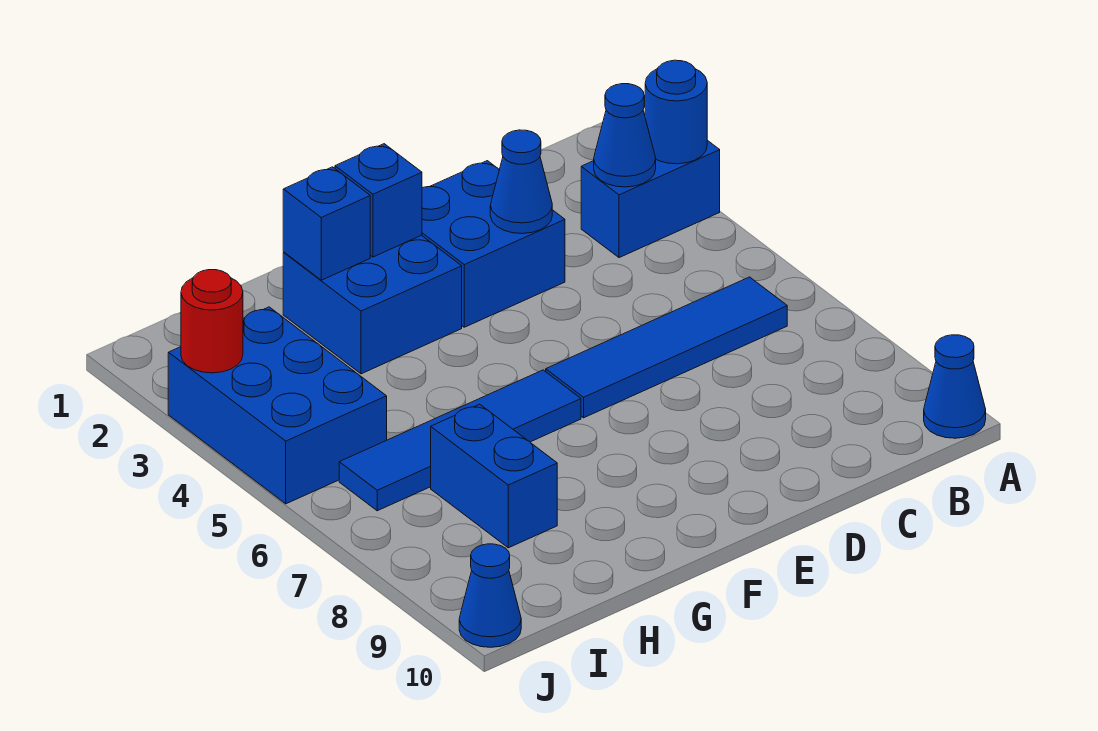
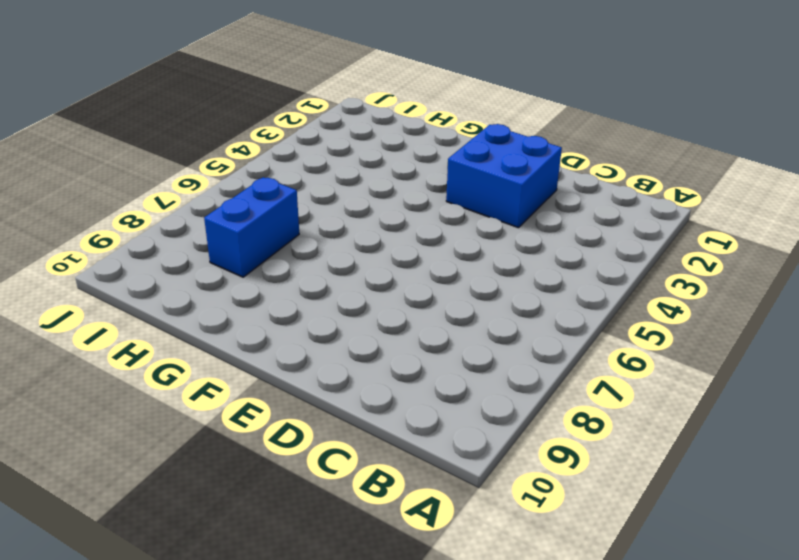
none -> blue 1x2 brick [581,140,720,258]
none -> blue 1x1 cone [924,335,986,438]
none -> blue 1x4 tile [546,277,787,418]

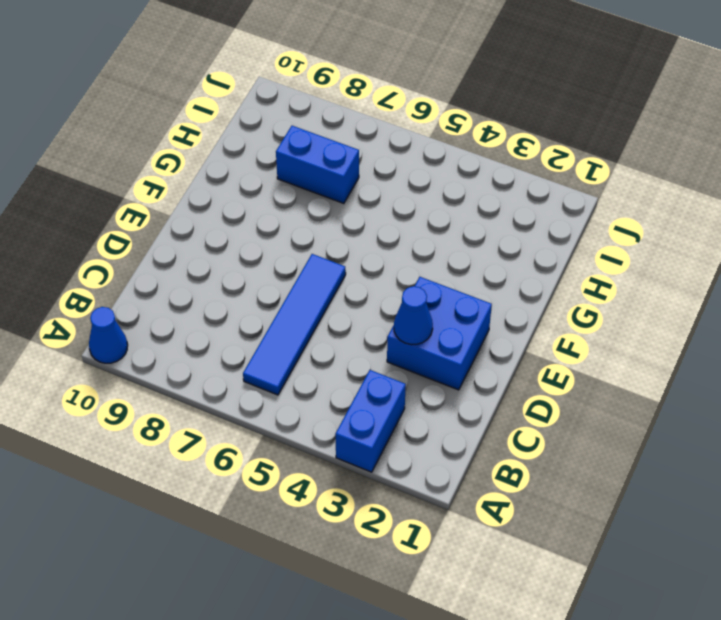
none -> blue 2x2 brick [283,235,462,374]
none -> blue 1x4 tile [339,370,581,511]
none -> blue 2x3 brick [168,307,387,504]

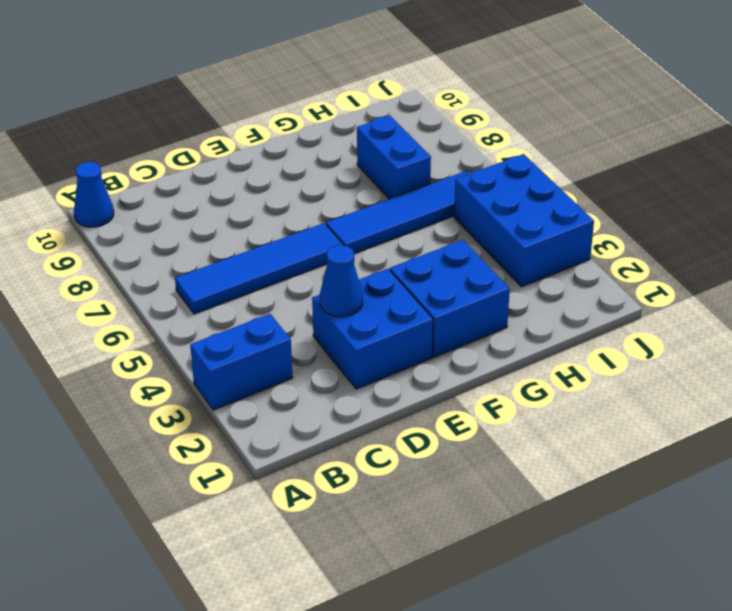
none -> blue 1x1 cone [459,544,521,647]
none -> blue 1x1 round brick [645,60,707,164]
none -> blue 1x1 cone [594,84,656,187]

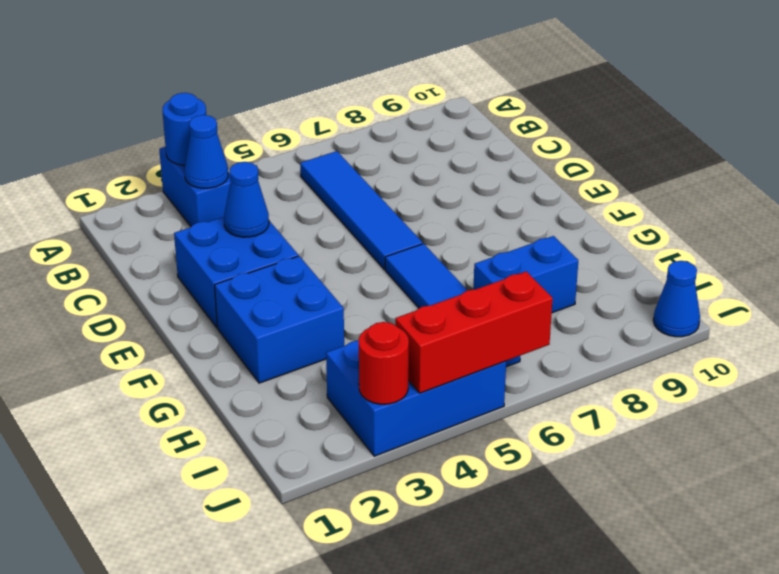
red 1x3 brick [395,271,553,393] -> none
none -> blue 1x1 cone [924,335,986,438]
none -> blue 1x1 brick [335,144,422,257]
none -> blue 1x1 brick [283,167,370,280]

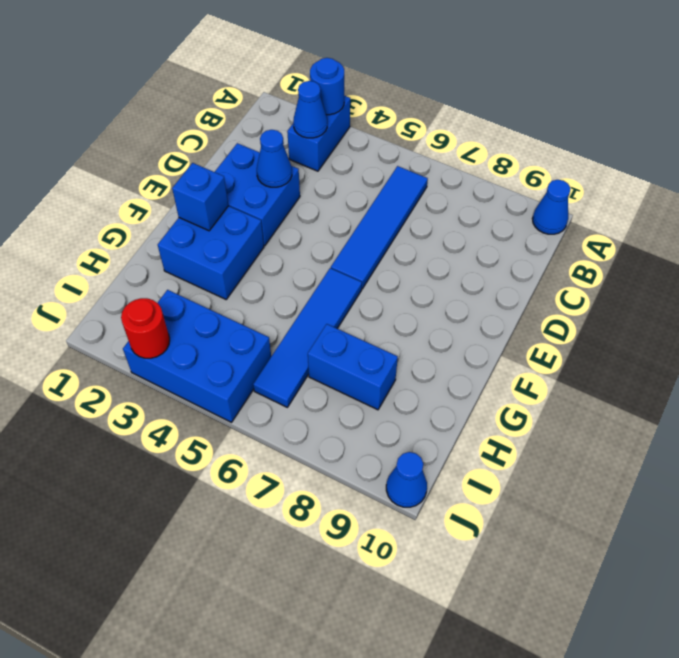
none -> blue 1x1 brick [283,167,370,280]

